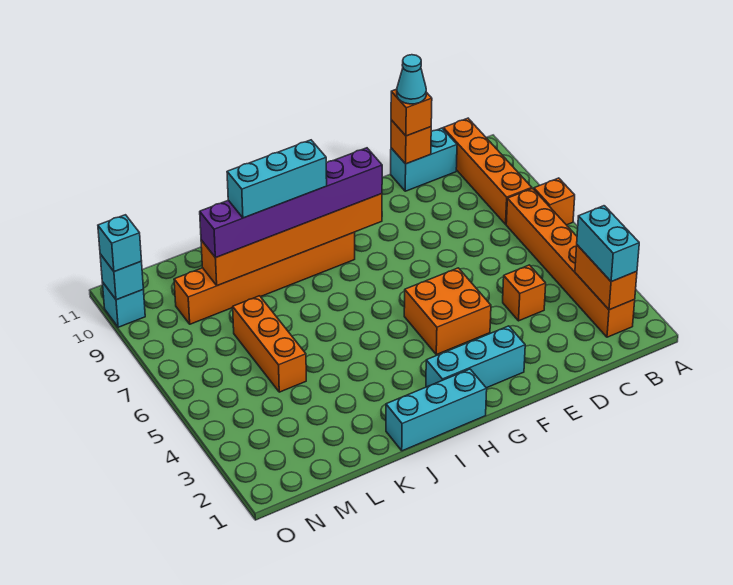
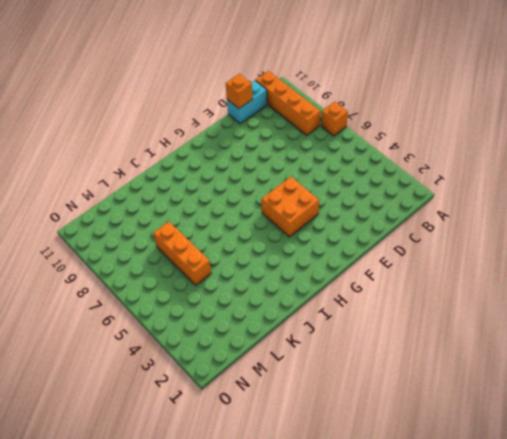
none -> orange 1x6 brick [506,188,635,337]
none -> orange 1x1 brick [503,265,546,321]
none -> cyan 1x3 brick [426,326,525,388]

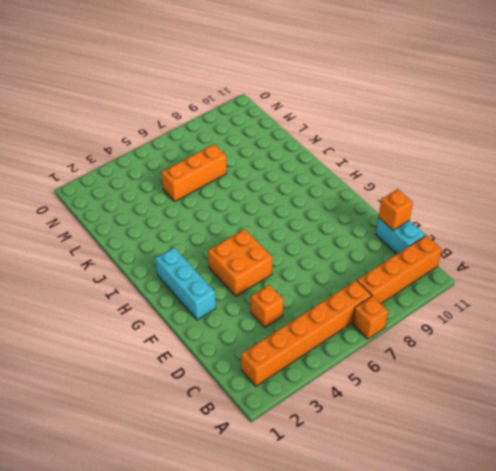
none -> cyan 1x3 brick [386,369,487,451]
none -> orange 1x6 brick [174,232,355,324]
none -> cyan 1x1 brick [102,282,145,327]

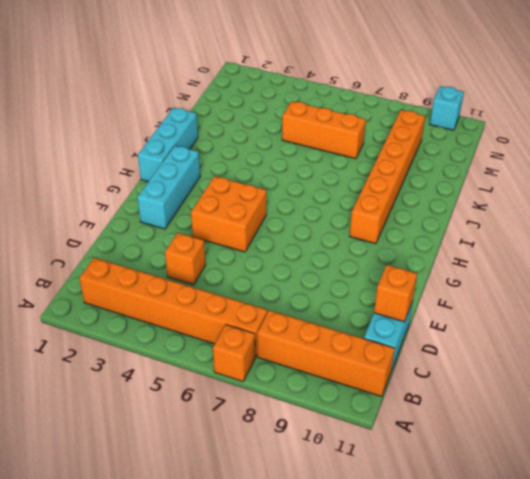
none -> orange 1x2 brick [575,245,637,310]
none -> orange 1x6 brick [201,194,382,286]
none -> cyan 1x1 brick [100,254,143,300]

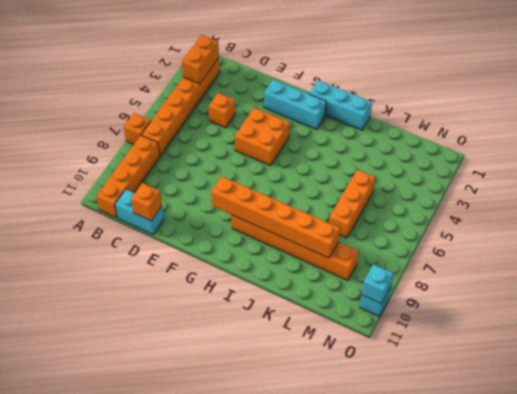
none -> cyan 1x2 brick [577,206,639,282]
none -> orange 1x1 brick [391,89,432,136]
none -> purple 1x6 brick [200,148,382,258]

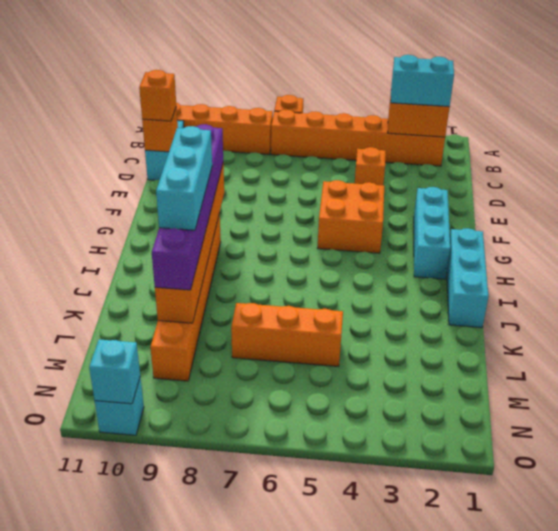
none -> cyan 1x1 brick [98,215,142,272]
none -> cyan 1x1 cone [397,55,426,104]

